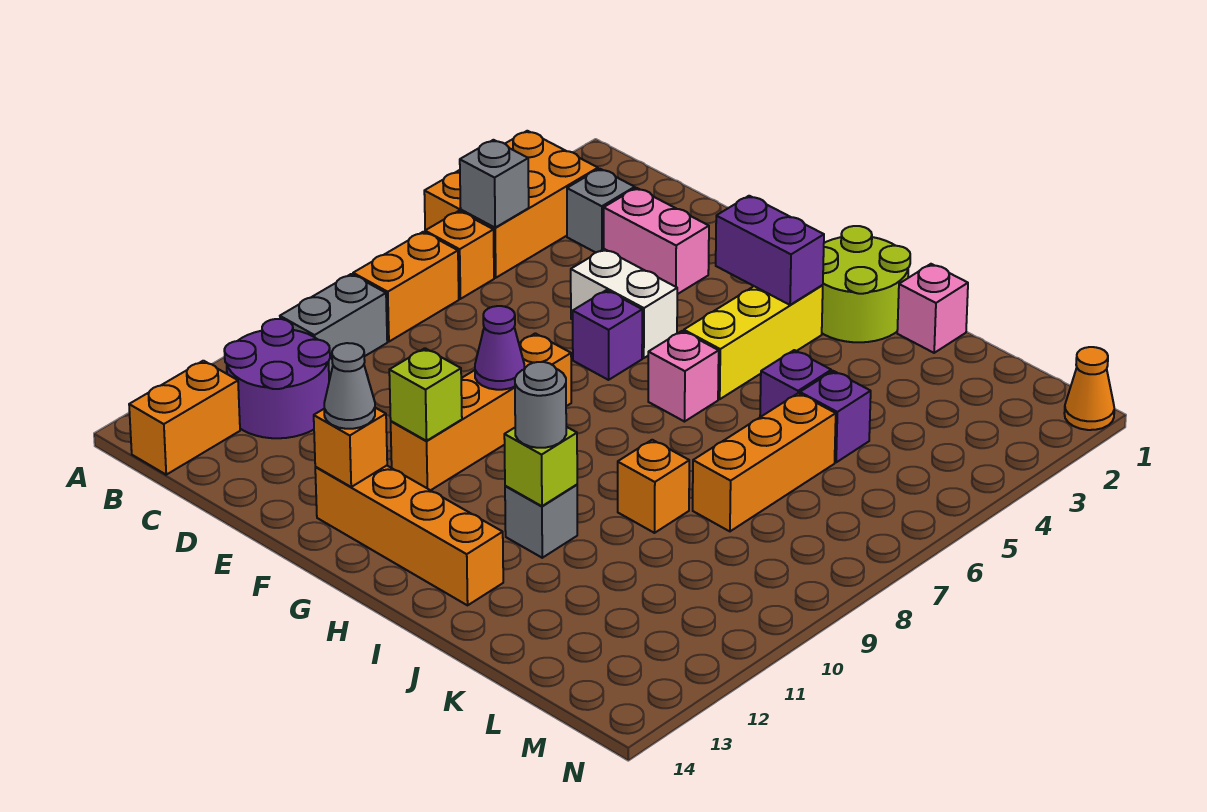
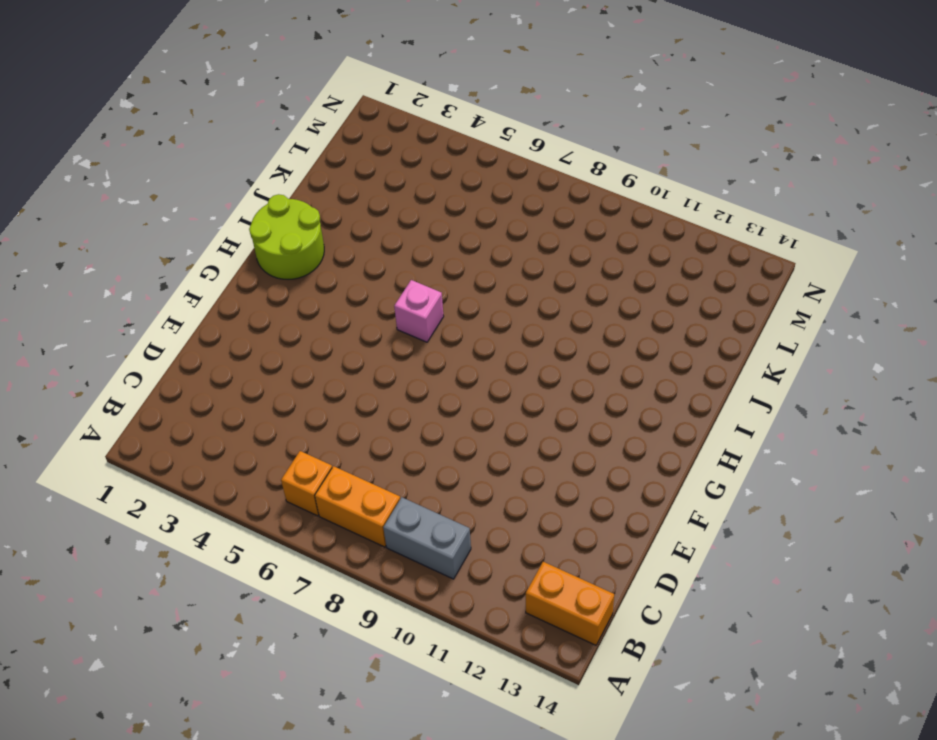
none -> orange 2x3 brick [424,131,598,278]
none -> purple 2x2 round brick [224,319,330,438]
none -> grey 1x1 brick [567,169,635,253]
none -> pink 1x2 brick [604,188,709,294]

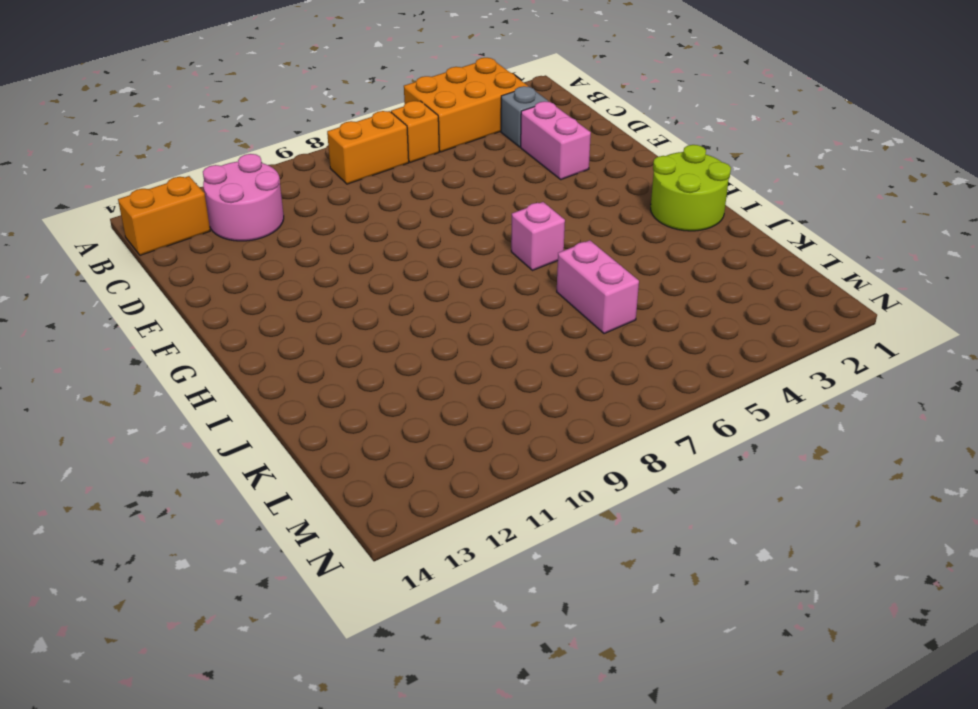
pink 2x2 round brick [203,154,284,241] -> purple 2x2 round brick [224,319,330,438]
pink 1x2 brick [557,240,639,334] -> orange 1x3 brick [693,393,836,531]
none -> grey 1x2 brick [280,274,387,377]
none -> white 1x2 brick [571,249,677,358]
none -> purple 1x1 brick [573,290,642,380]
none -> orange 1x4 brick [391,333,571,490]

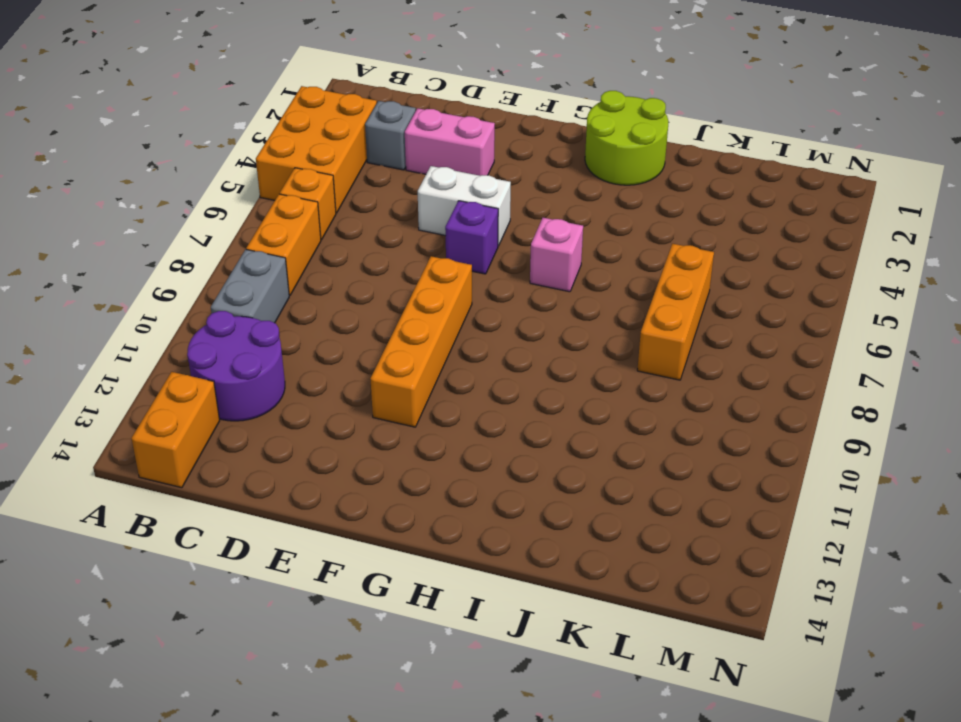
none -> orange 1x4 brick [315,466,503,605]
none -> yellow 1x3 brick [684,285,823,399]
none -> grey 1x1 brick [505,485,577,558]
none -> pink 1x1 brick [897,264,968,353]

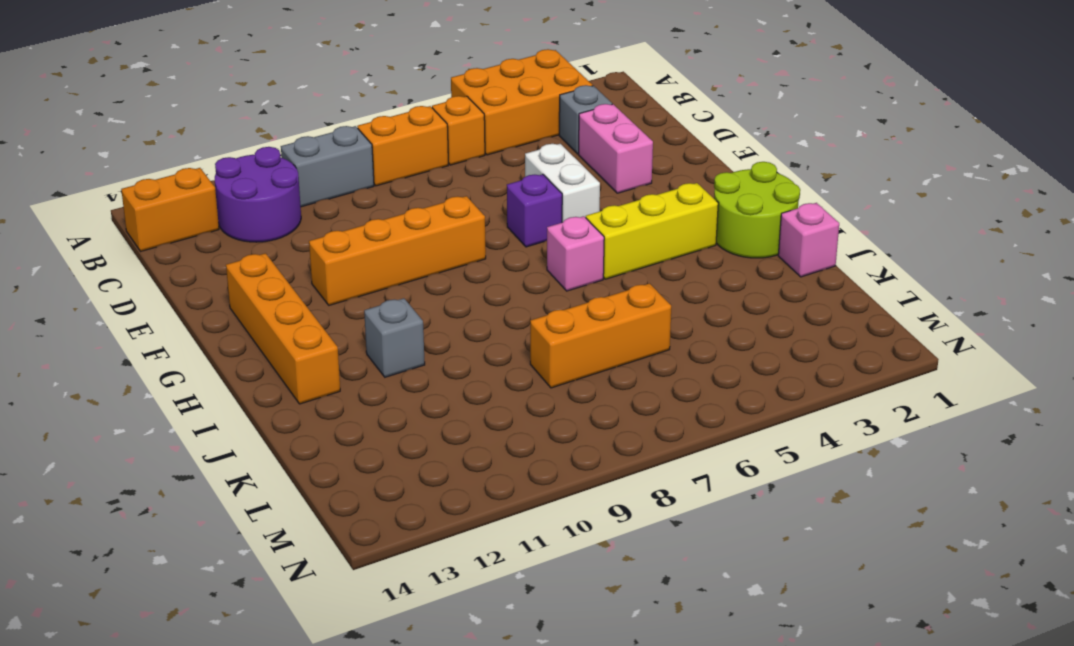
none -> purple 1x1 brick [760,350,831,417]
none -> orange 1x1 brick [618,440,689,533]
none -> purple 1x1 brick [800,371,871,462]
none -> orange 1x1 cone [1064,347,1114,430]

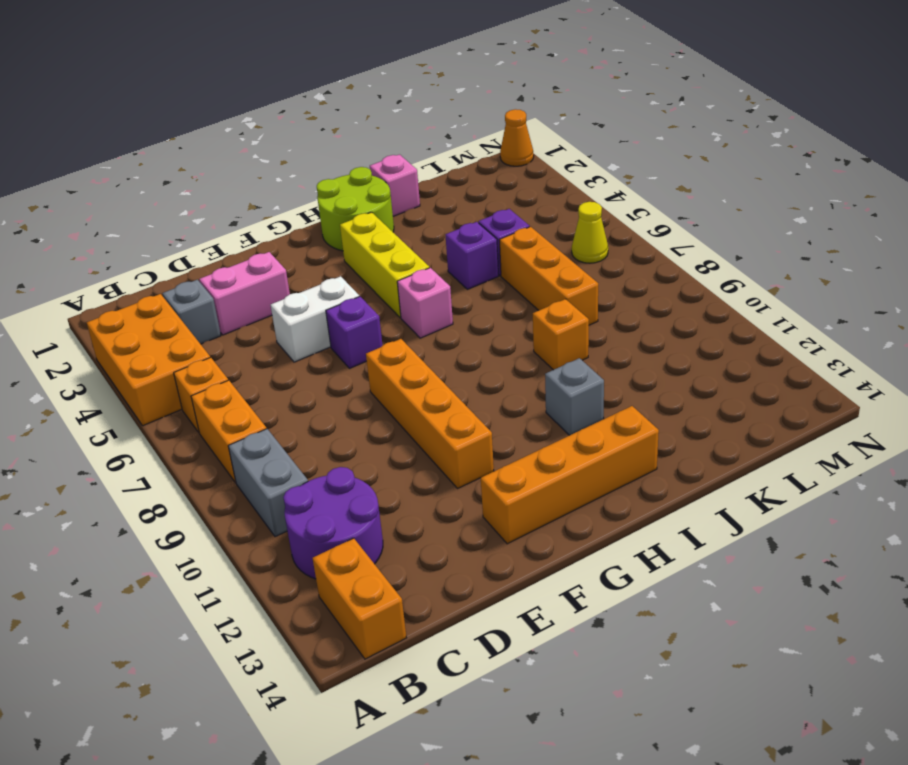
yellow 1x1 cone [572,202,608,263] -> none
none -> grey 1x1 brick [460,140,529,228]
none -> purple 1x1 cone [475,306,524,390]
none -> lime 1x1 brick [389,348,462,441]
none -> orange 1x1 brick [314,408,387,487]

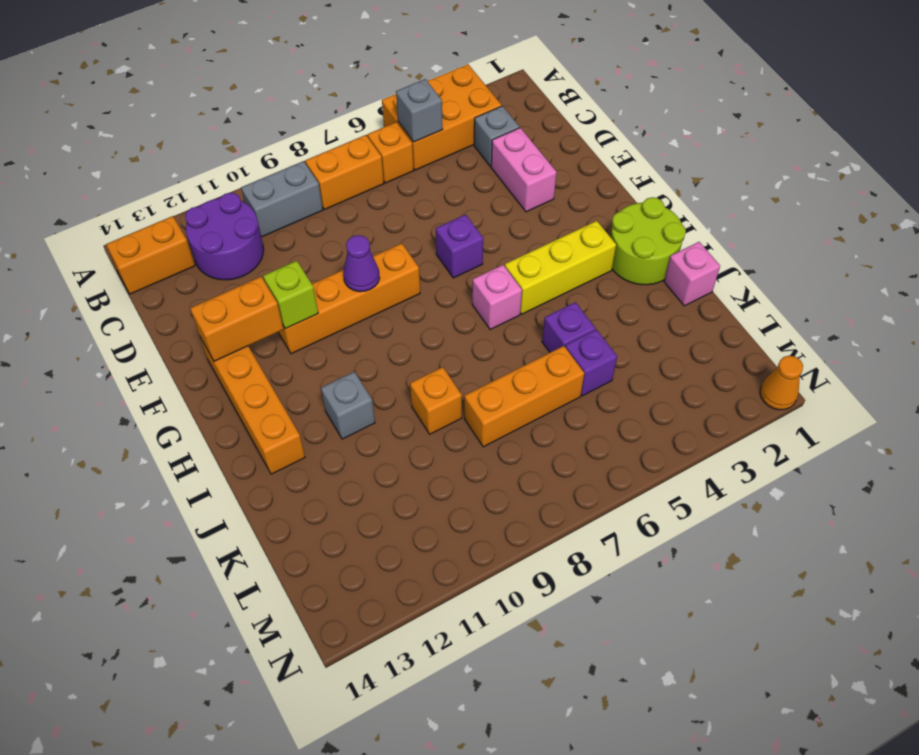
orange 1x2 brick [190,277,283,361] -> orange 1x1 brick [314,408,387,487]
none -> white 1x2 brick [571,249,677,358]
none -> purple 1x2 brick [716,196,824,305]
none -> lime 1x1 brick [504,427,577,506]
none -> grey 1x1 cone [324,343,375,429]

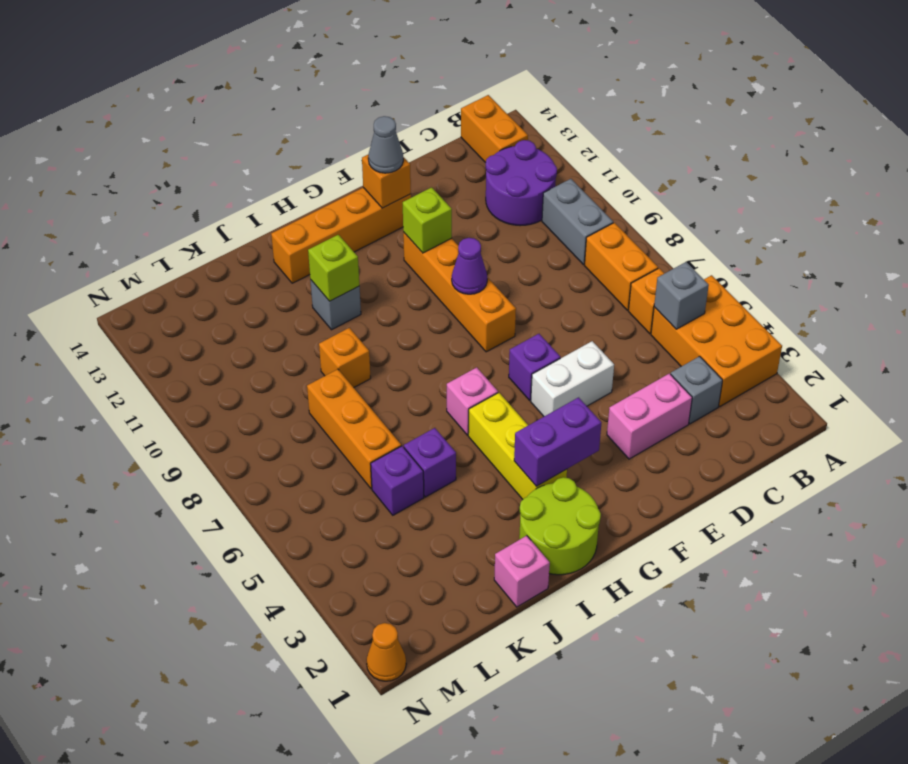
none -> grey 1x1 round brick [515,362,566,448]

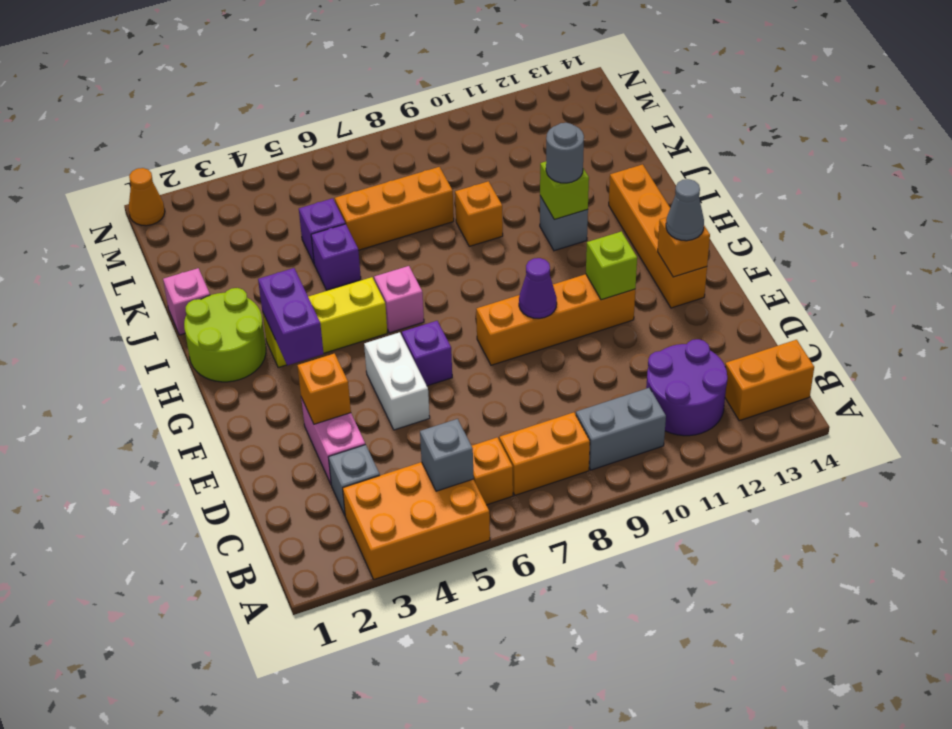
orange 1x1 brick [297,354,351,424] -> none

